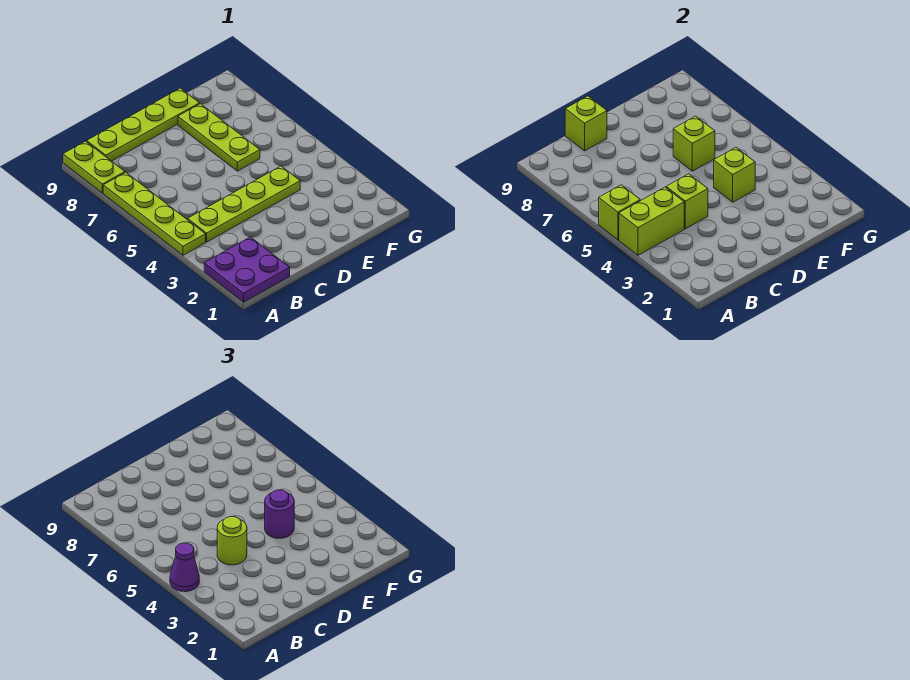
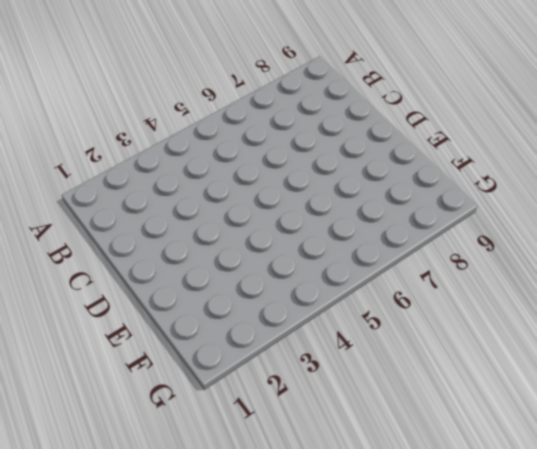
none -> purple 2x2 plate [204,237,290,302]
none -> lime 1x4 plate [103,173,206,255]
none -> lime 1x2 plate [63,141,125,193]

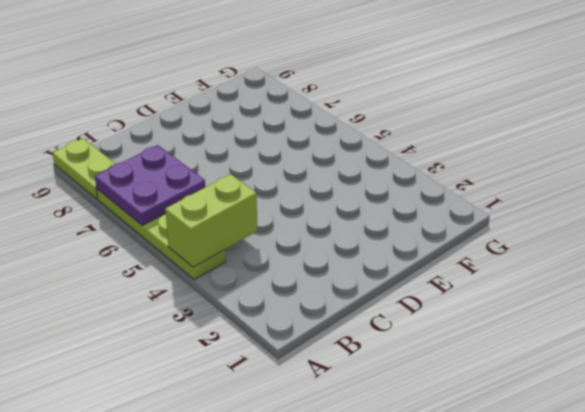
purple 2x2 plate [95,145,205,225] -> purple 2x2 plate moved to [204,237,290,302]
none -> lime 1x4 plate [188,166,300,242]
none -> lime 1x4 plate [87,88,199,161]
none -> lime 1x3 plate [178,104,260,171]

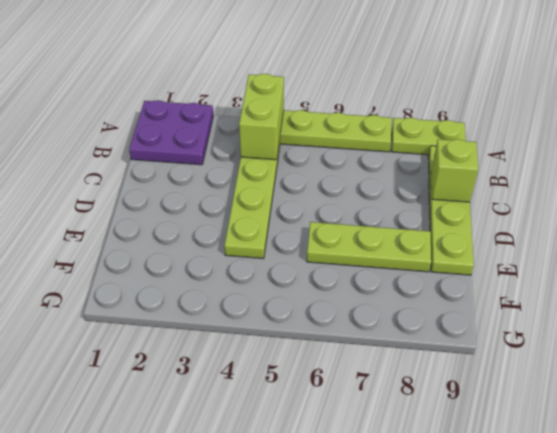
none -> lime 1x1 brick [599,185,640,240]
none -> lime 1x1 brick [666,174,708,229]
none -> lime 1x1 brick [714,148,755,202]

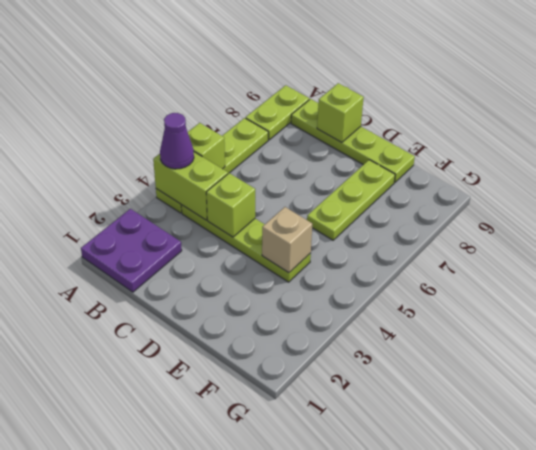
tan 1x1 brick [262,207,312,273] -> lime 1x1 brick [714,148,755,202]
none -> lime 1x1 brick [673,116,715,171]
none -> lime 1x1 round brick [217,517,247,565]
none -> purple 1x1 round brick [265,490,294,538]

